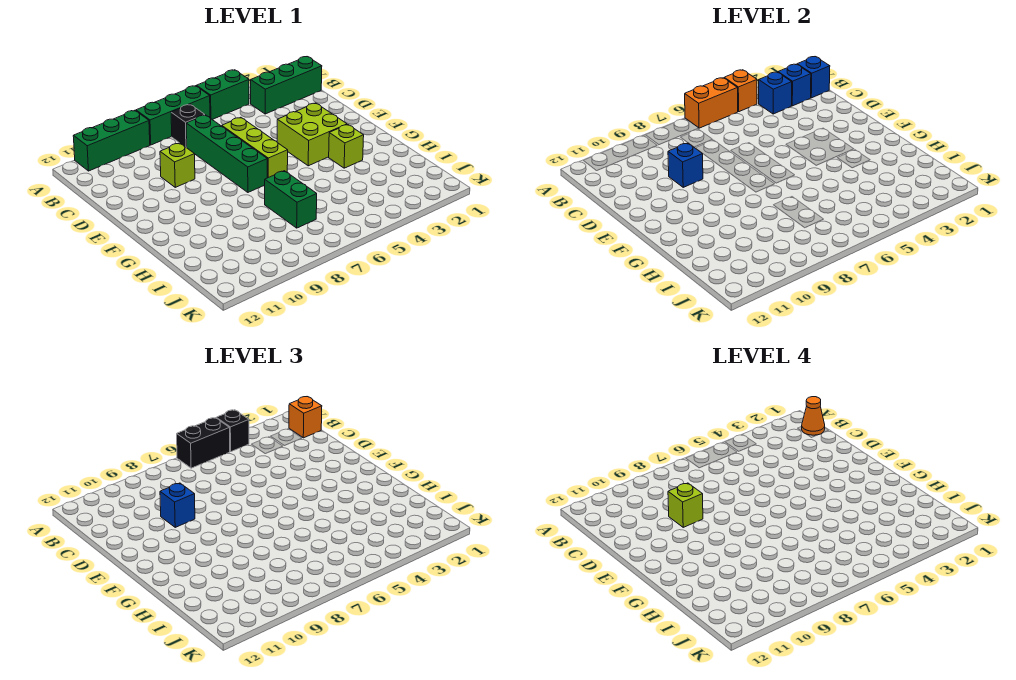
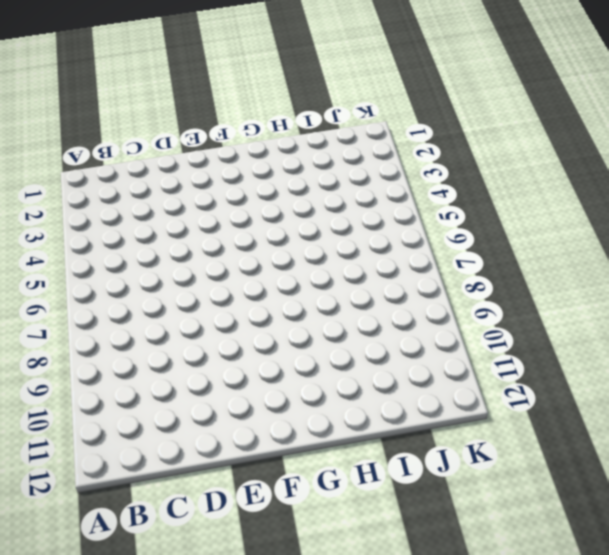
none -> green 1x2 brick [197,70,249,119]
none -> green 1x3 brick [136,86,210,145]
none -> green 1x3 brick [73,110,150,171]

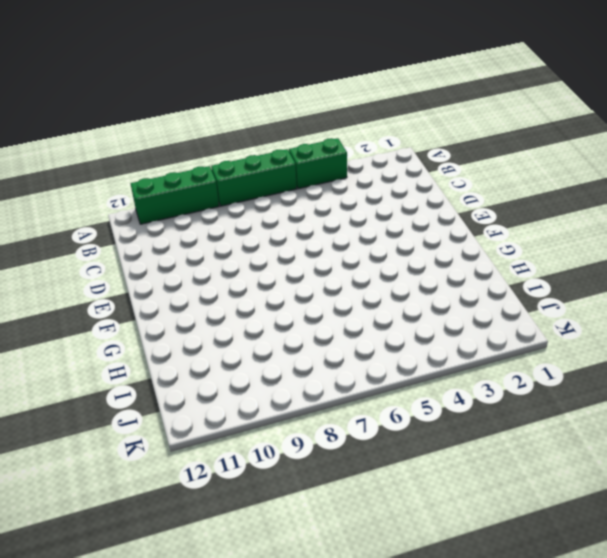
none -> green 1x3 brick [251,57,322,114]
none -> black 1x1 brick [171,104,204,147]
none -> green 1x4 brick [186,115,267,192]

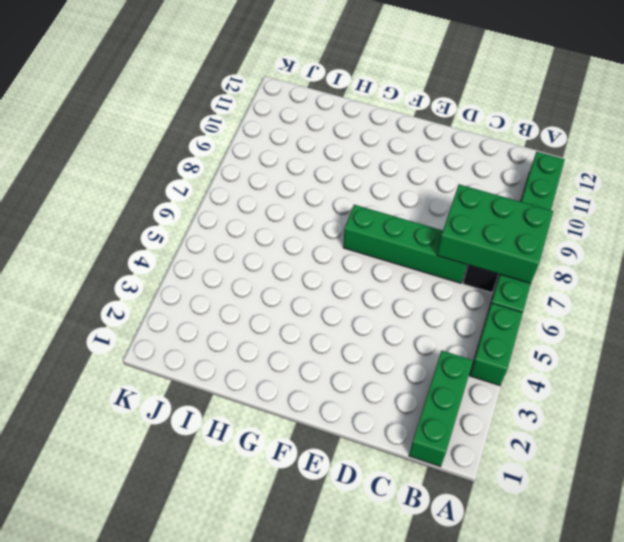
green 2x3 brick [437,184,553,283] -> none
none -> lime 1x3 brick [222,117,288,178]
none -> lime 1x1 brick [160,143,195,187]
none -> lime 2x2 brick [277,103,347,166]

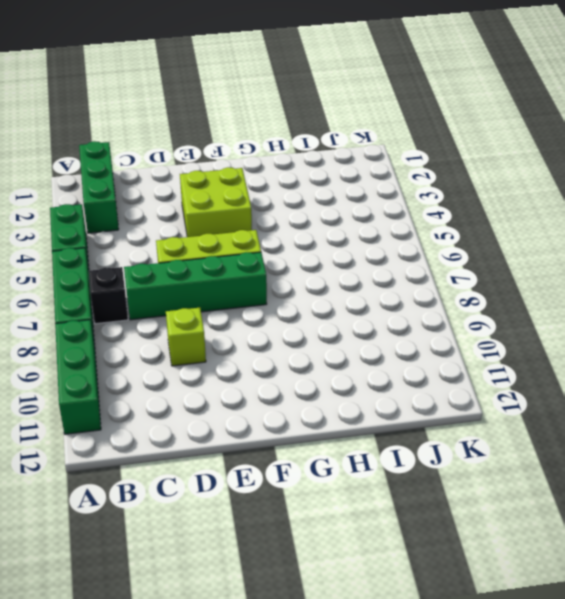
none -> lime 1x1 brick [329,125,364,168]
none -> green 1x2 brick [265,171,317,228]
none -> orange 1x1 brick [724,70,757,112]

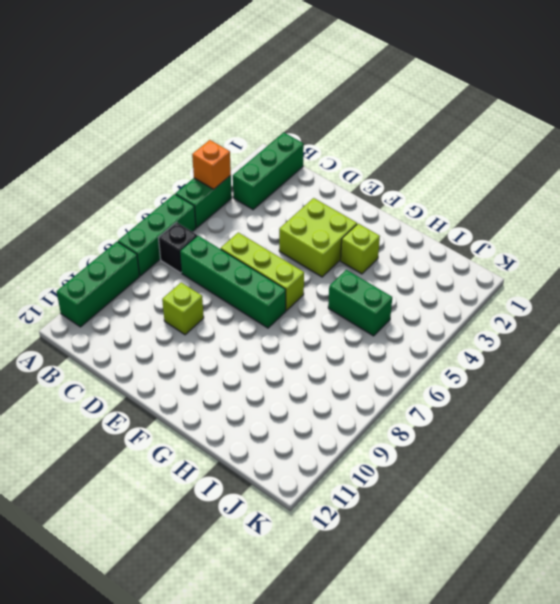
green 1x2 brick [328,270,392,336] -> green 1x2 brick moved to [265,171,317,228]
none -> orange 1x2 brick [685,78,738,128]
none -> blue 1x1 brick [797,57,830,98]
none -> blue 1x1 brick [778,64,811,106]

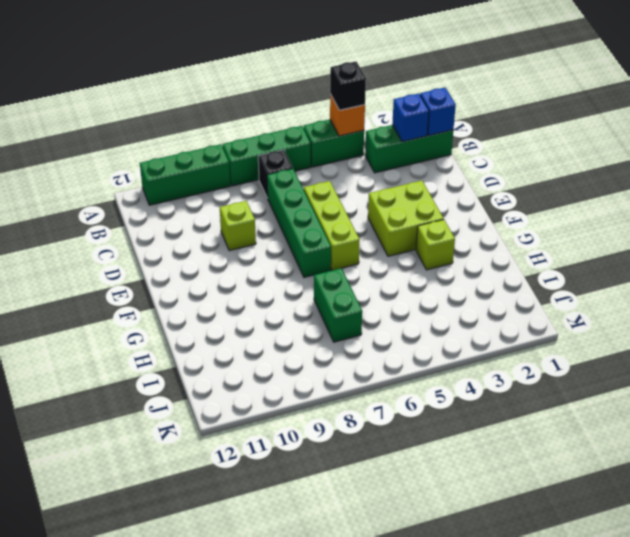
none -> orange 1x2 brick [685,78,738,128]
none -> blue 1x1 brick [759,72,792,114]
none -> blue 1x1 brick [668,143,703,187]

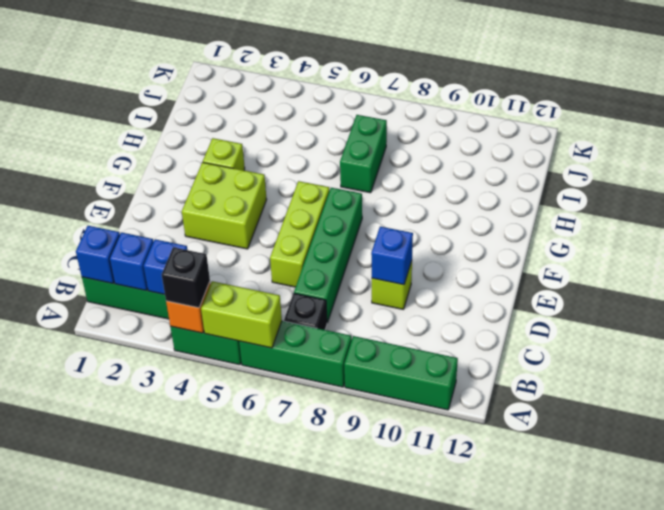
lime 1x2 brick [201,281,282,348] -> orange 1x2 brick [685,78,738,128]
none -> black 1x2 brick [177,418,230,468]
none -> orange 1x1 brick [289,397,322,438]
none -> blue 1x1 brick [160,483,195,527]

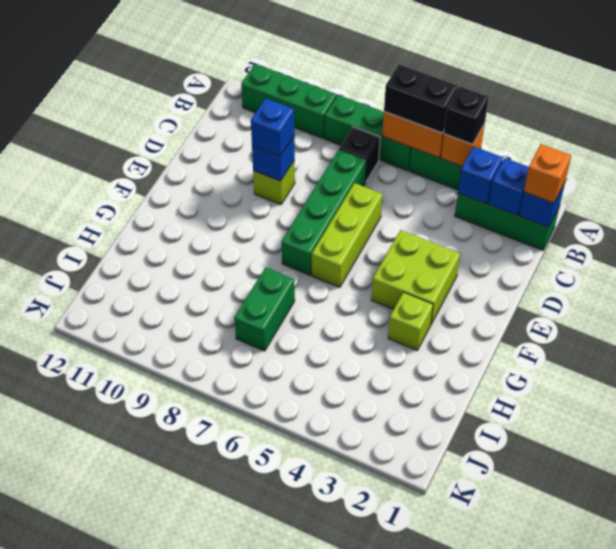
none -> orange 1x1 cone [802,397,825,435]
none -> lime 1x1 brick [668,483,703,527]

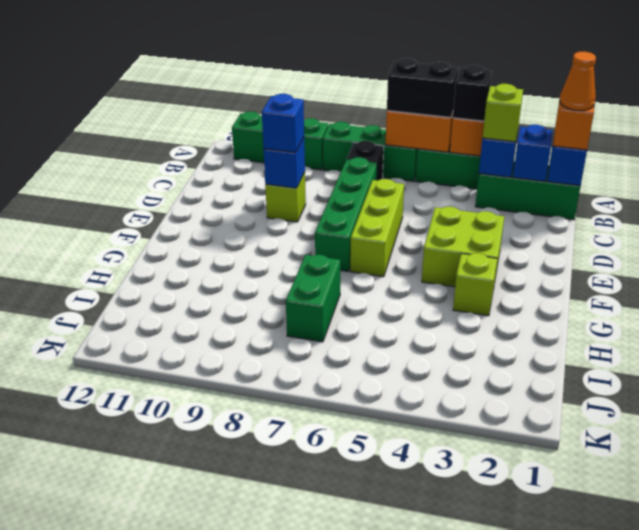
lime 1x1 brick [483,84,523,142] -> lime 1x1 brick moved to [668,483,703,527]

